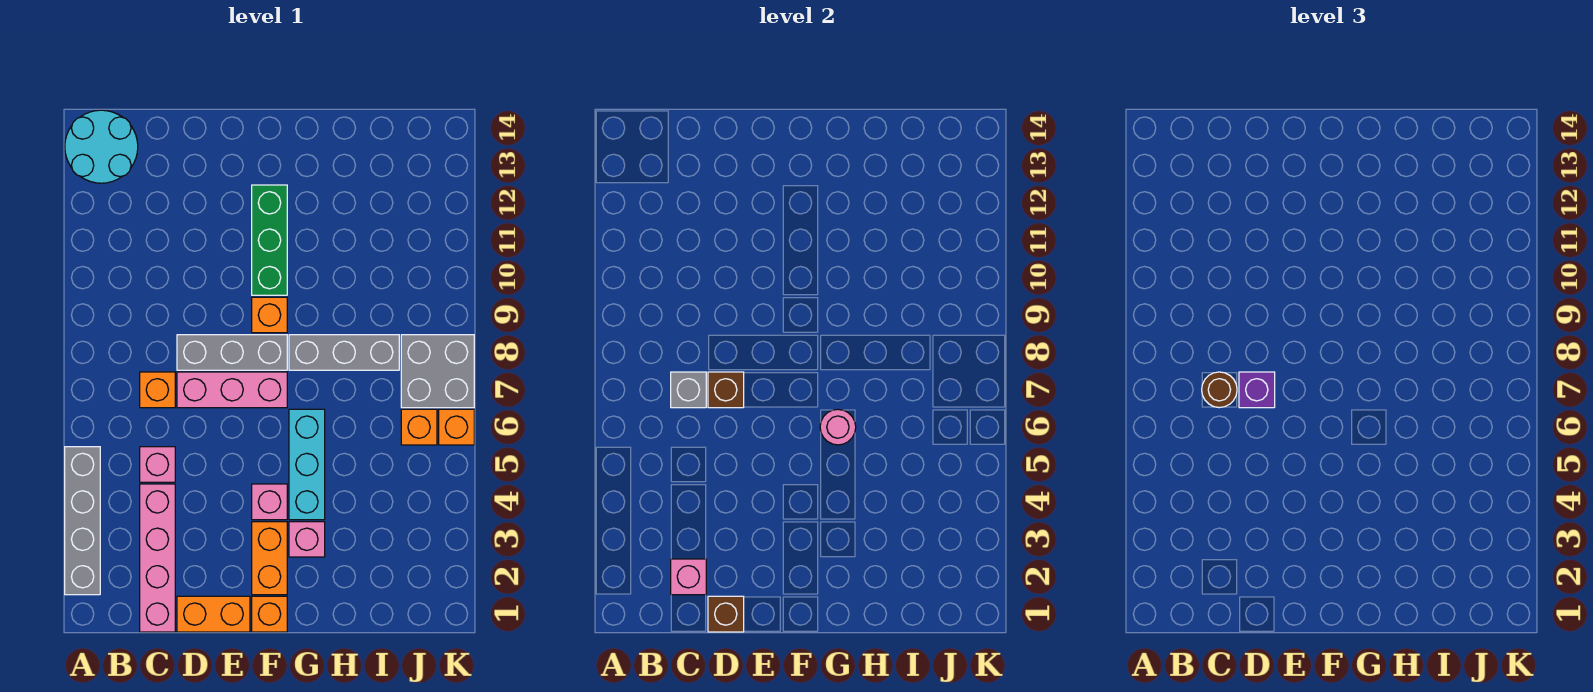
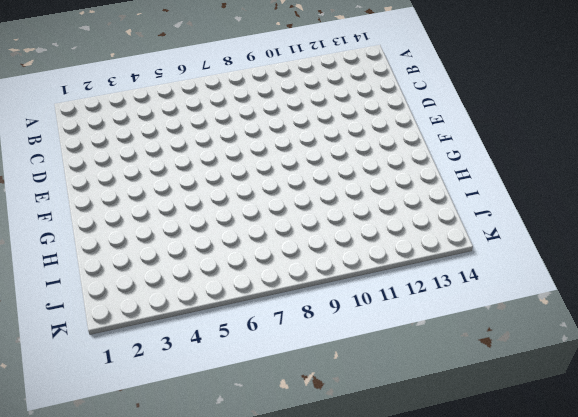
none -> grey 1x4 brick [65,447,100,595]
none -> cyan 2x2 round brick [65,110,138,183]
none -> pink 1x4 brick [140,484,175,632]

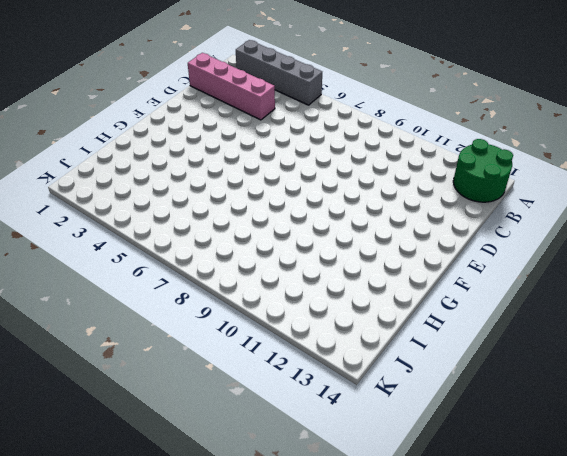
green 2x2 round brick [453,139,513,202] -> cyan 2x2 round brick [65,110,138,183]
none -> pink 1x1 brick [140,447,175,482]
none -> orange 1x1 brick [140,372,175,408]
none -> orange 1x2 brick [177,596,250,632]

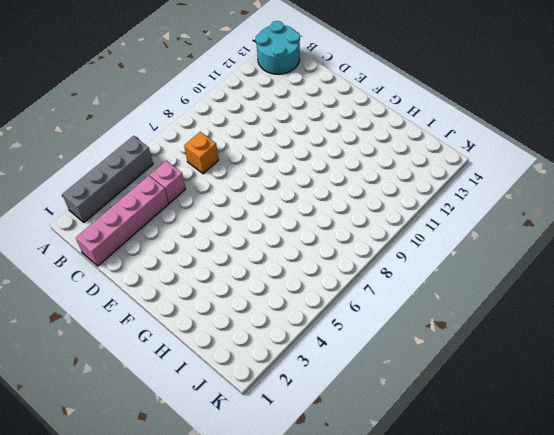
none -> orange 1x2 brick [177,596,250,632]
none -> pink 1x3 brick [177,372,287,408]
none -> grey 1x3 brick [177,335,287,370]

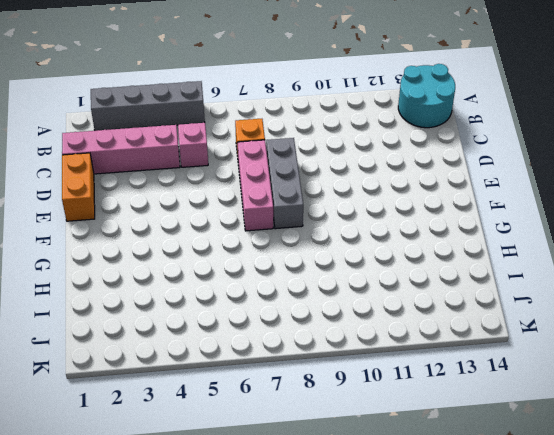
none -> orange 1x1 brick [252,596,287,632]
none -> orange 1x2 brick [252,522,287,595]
none -> pink 1x1 brick [252,484,287,520]

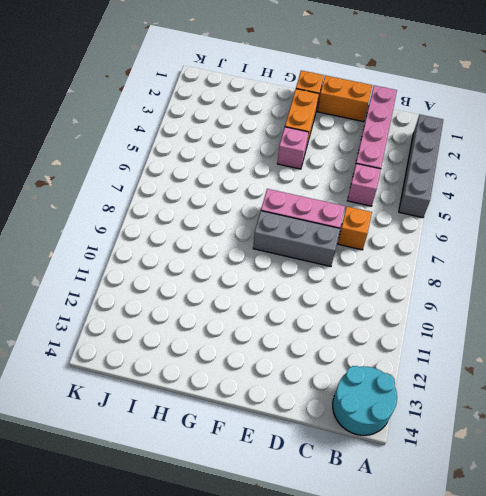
none -> orange 1x1 brick [252,297,287,333]
none -> green 1x3 brick [252,185,287,295]
none -> pink 1x1 brick [289,522,325,557]

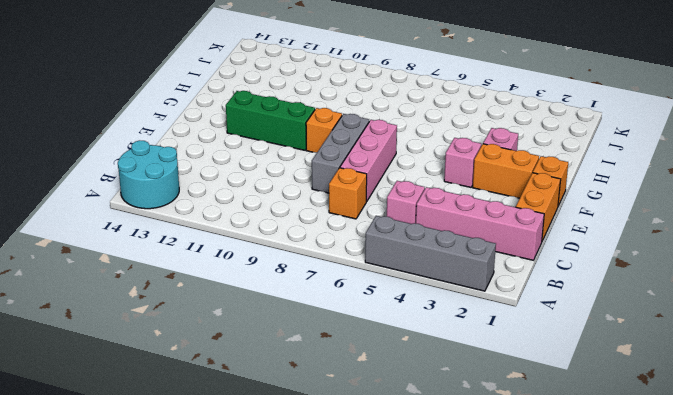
none -> cyan 1x3 brick [289,409,325,520]
none -> grey 1x3 brick [289,335,399,370]
none -> orange 1x1 brick [401,409,437,445]

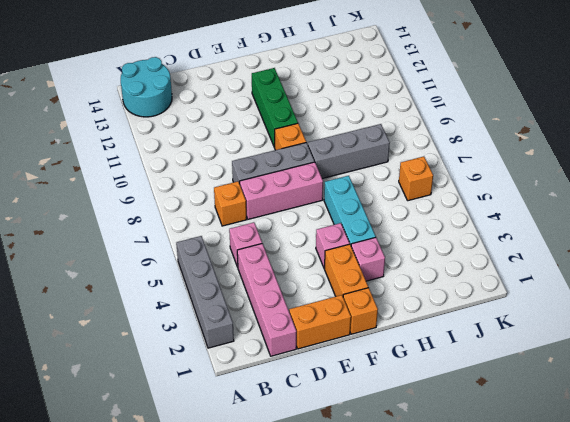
none -> grey 2x2 brick [401,335,474,408]
none -> orange 1x1 brick [439,409,474,445]
none -> pink 1x1 brick [671,559,706,595]

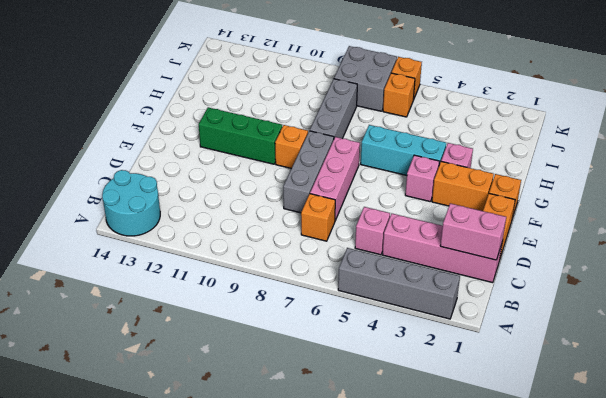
pink 1x2 brick [440,203,506,260] -> pink 1x1 brick [671,559,706,595]
none -> grey 1x1 brick [671,372,706,408]
none -> brown 1x1 brick [708,596,744,632]
none -> brown 1x1 brick [708,372,744,408]

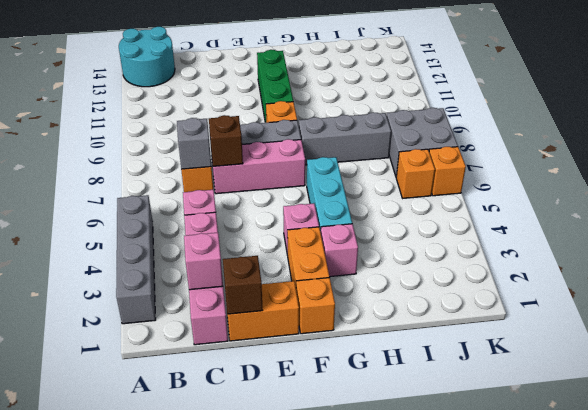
none -> pink 1x1 round brick [820,409,856,445]
none -> brown 1x1 round brick [1202,372,1237,408]
none -> purple 1x1 brick [1239,372,1275,408]

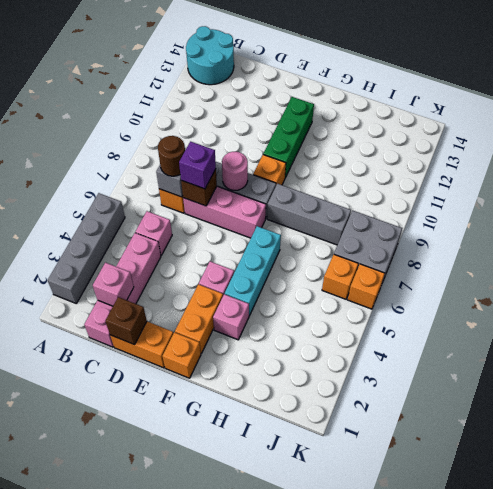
pink 1x1 round brick [222,152,248,190] -> pink 1x1 round brick moved to [820,409,856,445]

